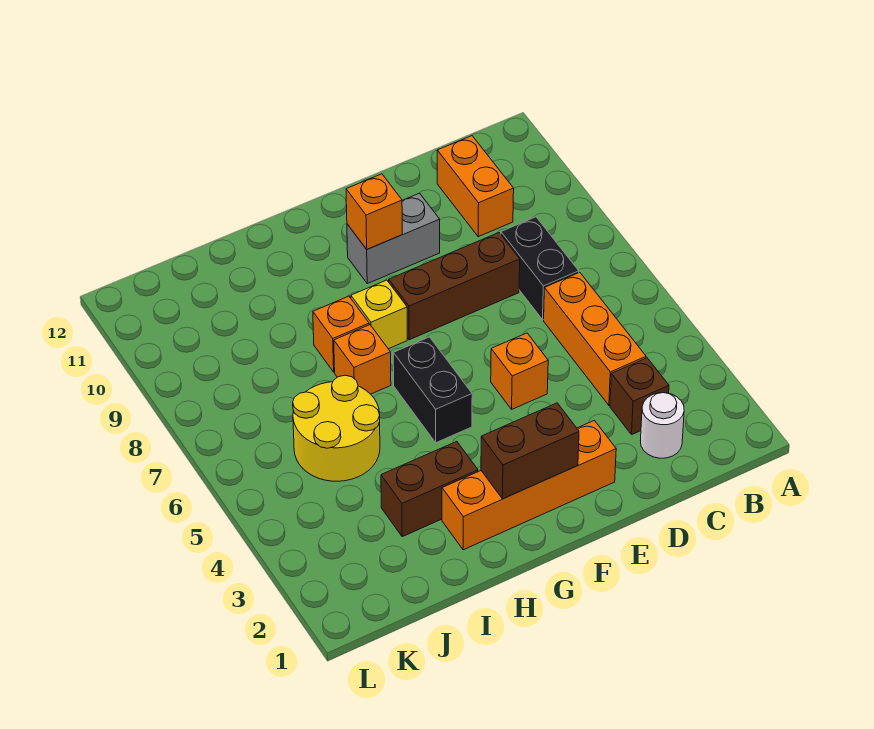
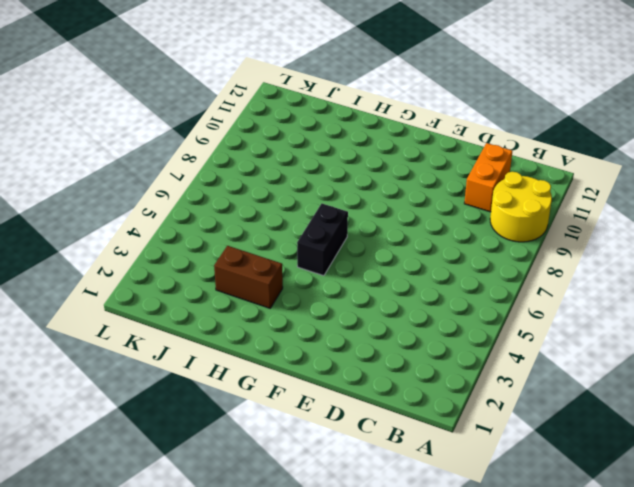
yellow 2x2 round brick [490,172,552,242] -> yellow 2x2 round brick moved to [293,375,380,481]
none -> white 1x1 round brick [641,393,684,458]
none -> brown 1x1 brick [610,358,669,434]
none -> orange 1x3 brick [544,272,646,405]

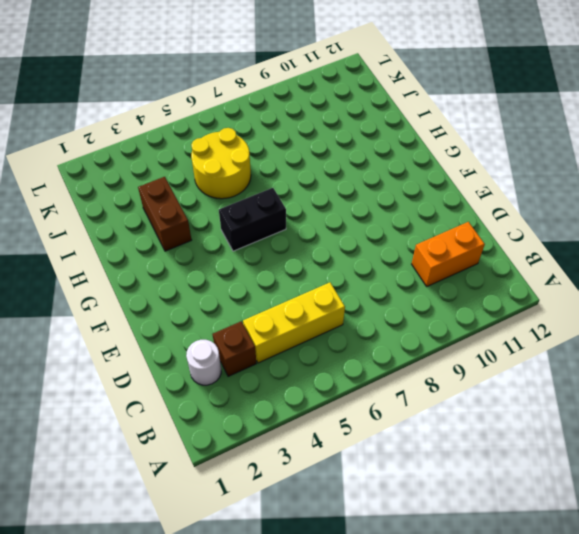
yellow 1x3 brick [243,283,345,363] -> orange 1x3 brick [544,272,646,405]
none -> black 1x2 brick [501,217,579,320]
none -> brown 1x3 brick [389,233,520,340]
none -> orange 1x4 brick [442,420,616,550]

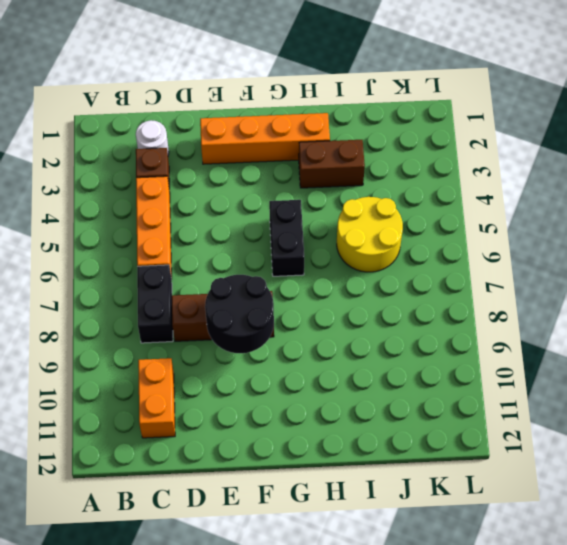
black 2x2 round brick [205,275,274,353] -> none
none -> orange 1x1 brick [491,333,548,409]
none -> grey 1x2 brick [347,193,440,284]
none -> yellow 1x1 brick [351,280,407,349]

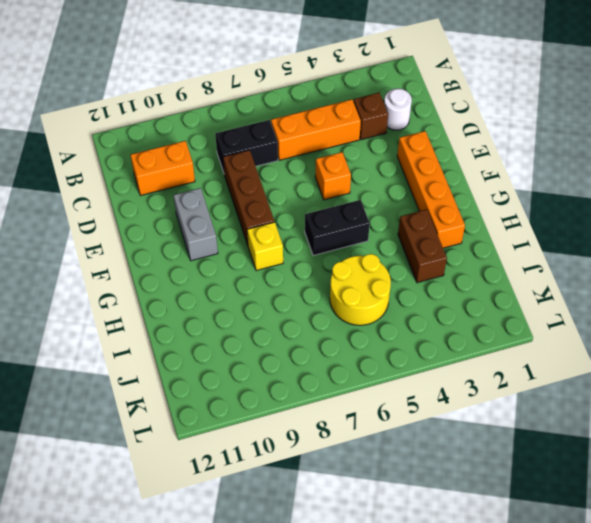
none -> orange 1x1 brick [334,325,391,394]
none -> orange 1x1 brick [313,296,369,372]
none -> brown 1x2 brick [481,403,579,499]

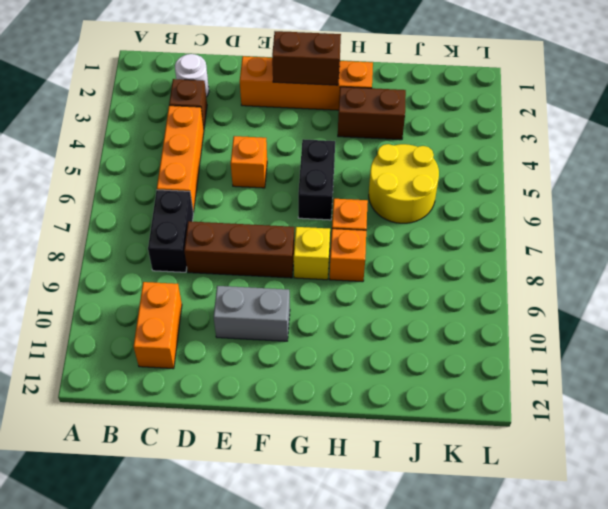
none -> orange 1x1 brick [346,174,402,249]

